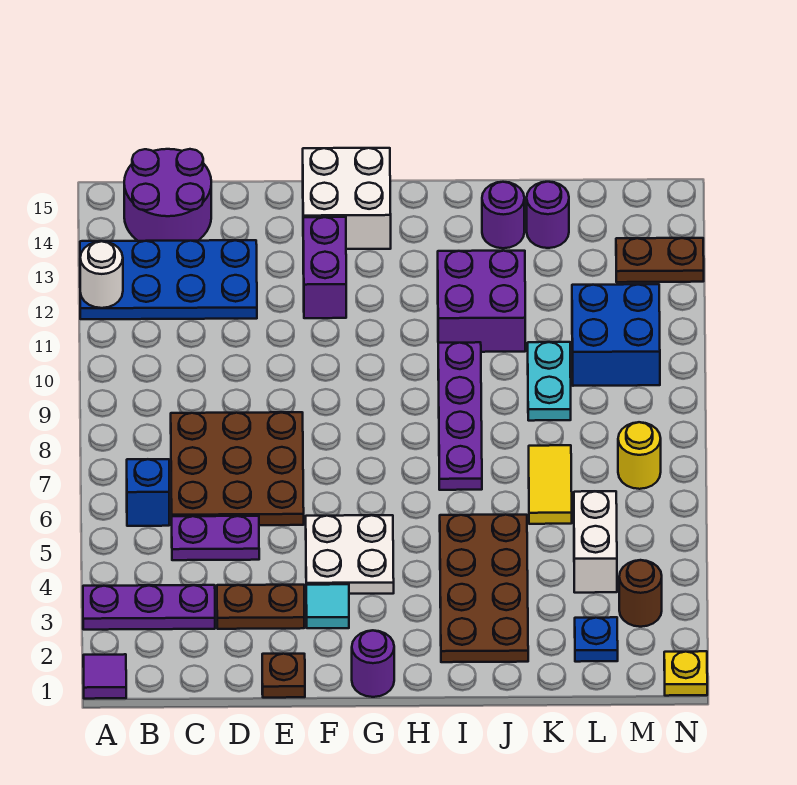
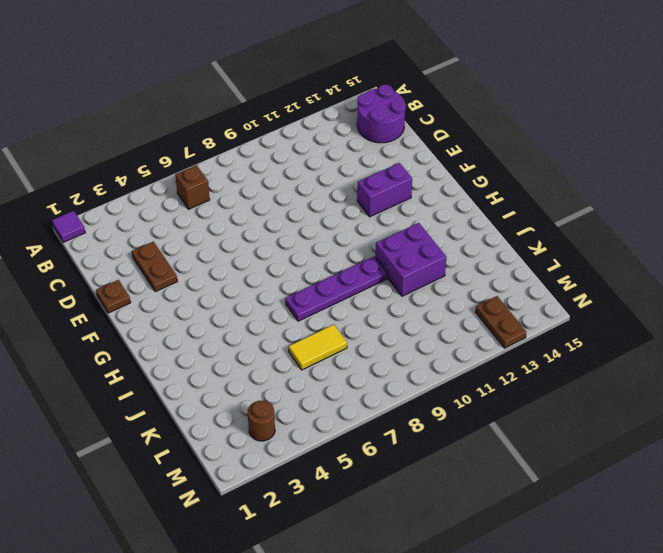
brown 1x1 brick [175,165,210,209] -> blue 1x1 brick [127,459,169,526]
none -> purple 1x3 plate [83,585,215,630]
none -> blue 2x4 plate [80,240,257,319]
none -> purple 1x2 plate [172,516,259,560]

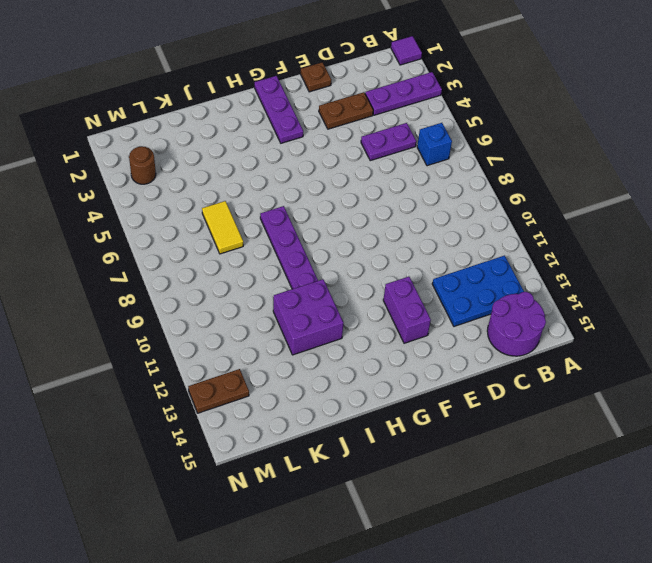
blue 2x3 plate [432,256,524,326] -> blue 2x4 plate [80,240,257,319]
purple 1x3 plate [254,76,303,143] -> purple 1x1 round brick [352,630,394,697]
none -> brown 3x3 plate [171,412,304,525]
none -> cyan 1x1 tile [306,584,349,628]
none -> white 2x2 plate [306,515,394,594]

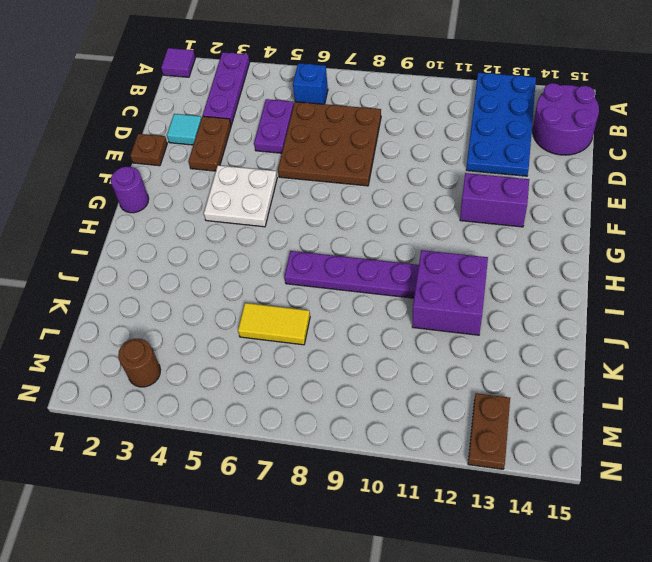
cyan 1x1 tile [167,114,202,145] -> cyan 1x1 tile moved to [306,584,349,628]
none -> white 2x2 brick [303,148,391,249]
none -> brown 2x4 plate [440,515,528,662]
none -> purple 1x1 round brick [482,182,524,248]

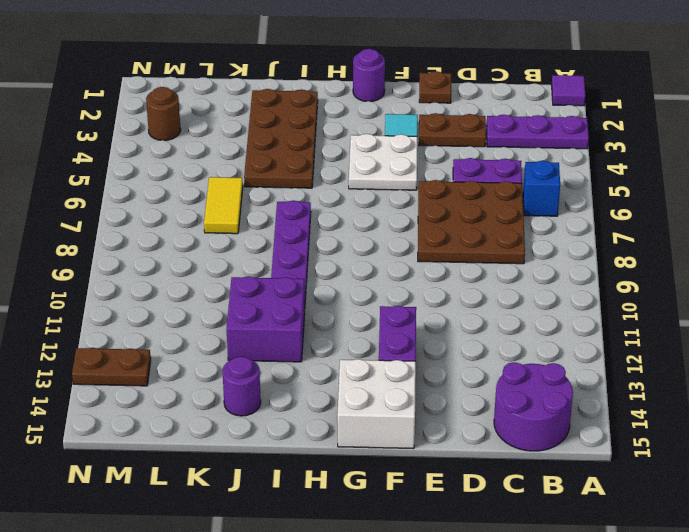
none -> blue 2x4 plate [80,240,257,319]
none -> cyan 1x2 plate [528,342,571,421]
none -> purple 1x1 round brick [527,182,569,248]

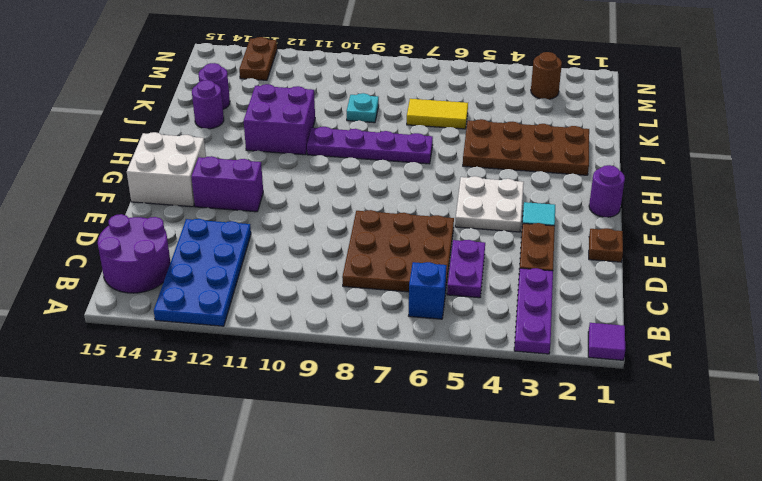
cyan 1x1 plate [347,93,379,123] -> cyan 1x2 plate [528,342,571,421]
none -> blue 1x1 plate [575,617,618,662]
none -> white 1x2 brick [574,491,617,593]
none -> blue 2x2 brick [572,284,660,386]

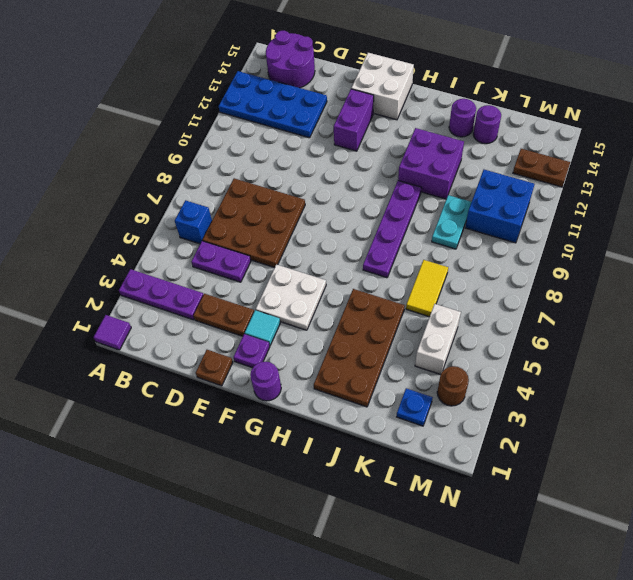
purple 1x1 plate [234,334,270,368] -> none
none -> yellow 1x1 round brick [618,422,661,489]
none -> yellow 1x1 plate [664,651,707,696]
none -> white 1x1 round brick [80,241,123,308]

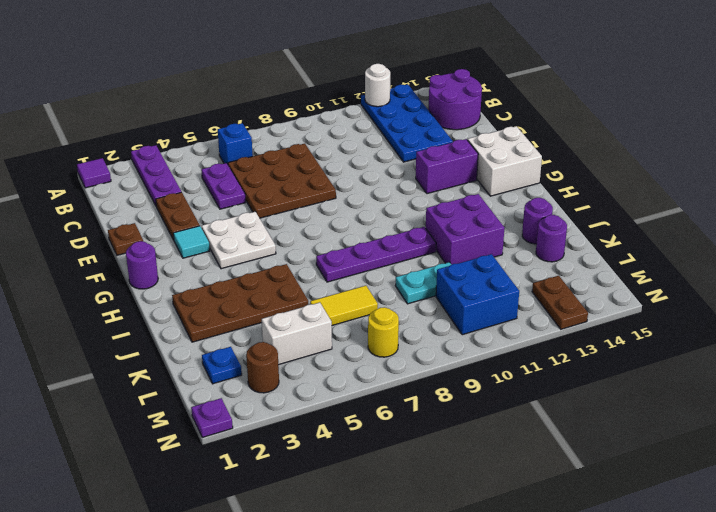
purple 1x1 plate [191,398,233,437] -> yellow 1x1 plate [664,651,707,696]

